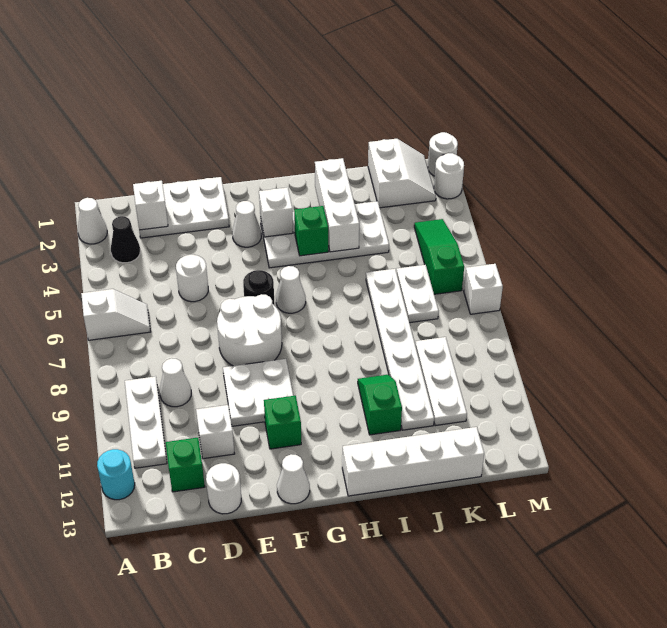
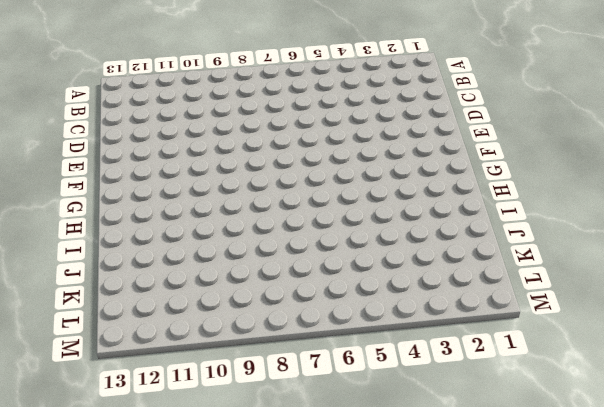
none -> white 1x1 cone [78,198,107,244]
none -> white 1x2 slope [81,289,151,340]
none -> cyan 1x1 round brick [97,449,135,500]
none -> black 1x1 cone [111,216,140,263]

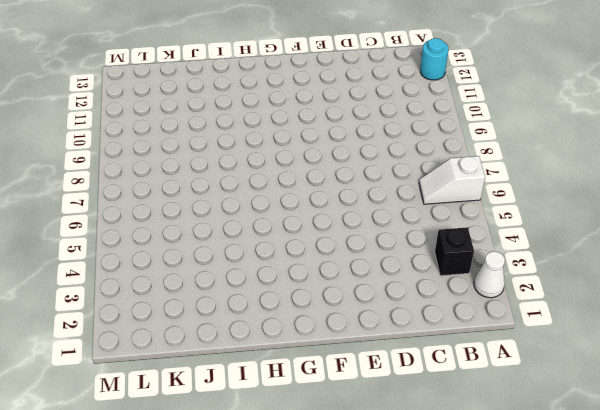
black 1x1 brick [435,227,474,276] -> black 1x1 cone [111,216,140,263]
none -> white 1x3 plate [125,376,167,468]
none -> white 2x3 plate [139,177,229,238]
none -> white 1x1 cone [160,358,191,407]
none -> green 1x1 brick [166,438,205,492]

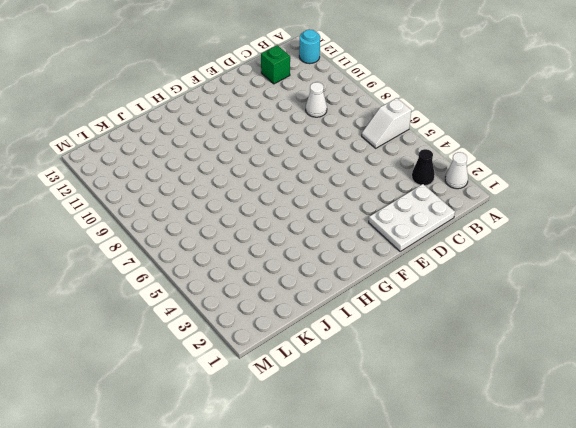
none -> white 1x3 plate [125,376,167,468]
none -> white 1x1 round brick [176,255,208,302]
none -> white 1x1 brick [196,405,235,459]
none -> white 1x1 round brick [206,463,241,514]

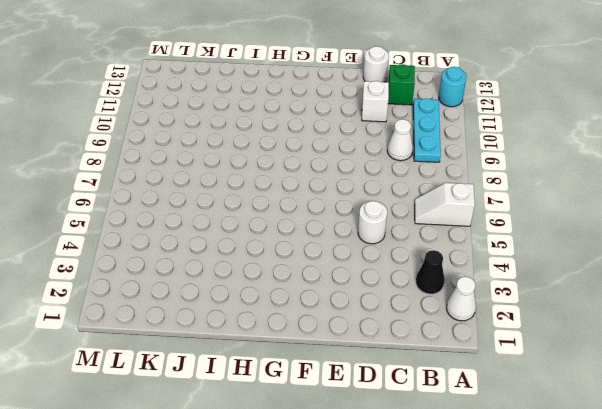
cyan 1x3 plate [413,99,441,162] -> white 1x3 plate [125,376,167,468]
none -> white 2x3 plate [139,177,229,238]
none -> white 2x2 round brick [217,294,282,366]
none -> white 2x2 plate [223,359,293,426]
none -> white 1x1 cone [232,201,261,247]

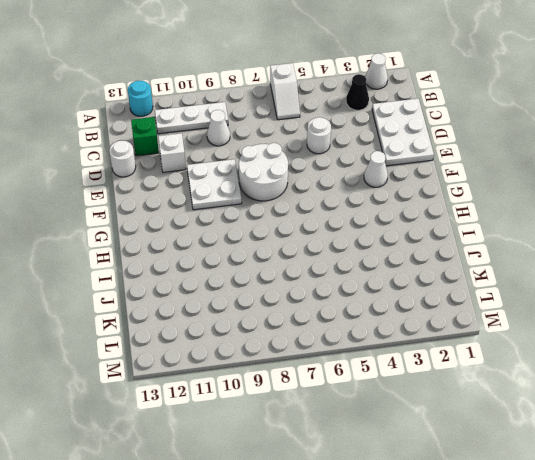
none -> black 1x1 round brick [243,270,275,306]
none -> green 1x1 brick [264,396,301,449]
none -> white 1x1 cone [277,454,310,504]
none -> white 2x4 plate [260,201,389,268]

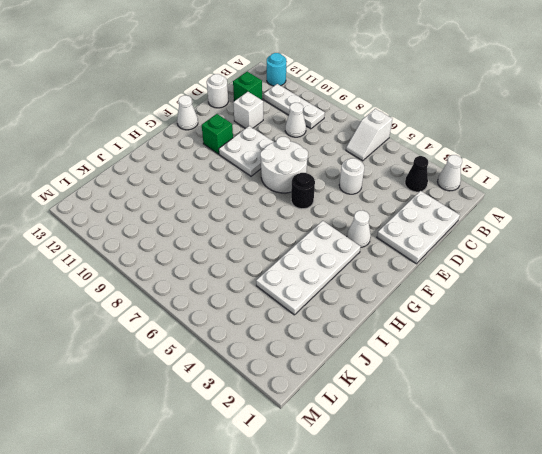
none -> white 1x1 cone [276,266,306,313]
none -> white 1x4 brick [342,427,484,496]
none -> green 1x2 slope [358,375,402,435]
none -> white 1x6 plate [366,269,434,430]

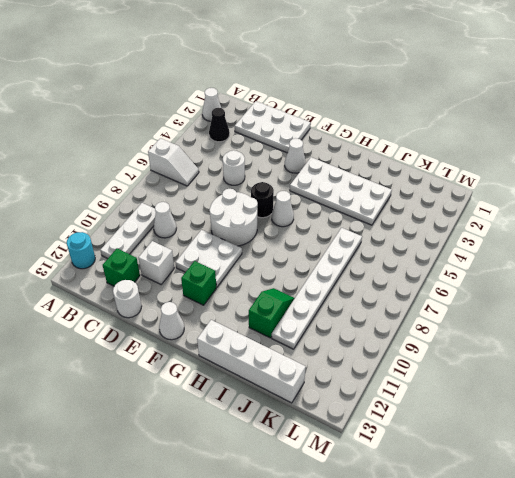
none -> white 2x2 slope [368,139,436,208]
none -> white 1x2 plate [397,265,439,323]
none -> white 1x3 plate [415,337,467,426]
none -> green 1x3 slope [414,219,464,294]

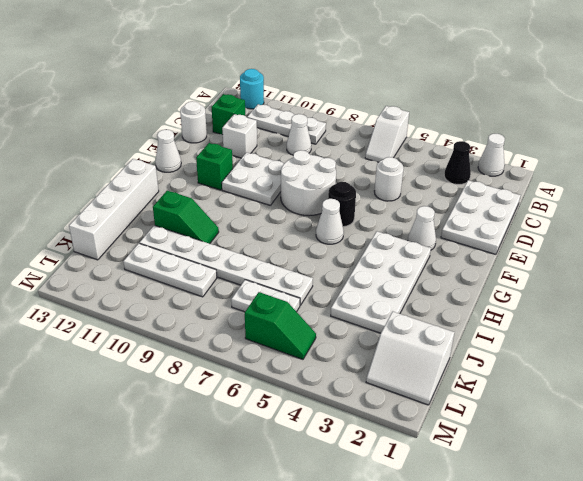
green 1x2 slope [245,292,316,359] -> green 1x3 slope [414,219,464,294]
none -> white 1x1 round brick [428,132,458,176]
none -> white 1x1 round brick [434,153,464,199]
none -> white 1x1 brick [464,264,503,314]
none -> white 1x1 brick [133,181,168,230]

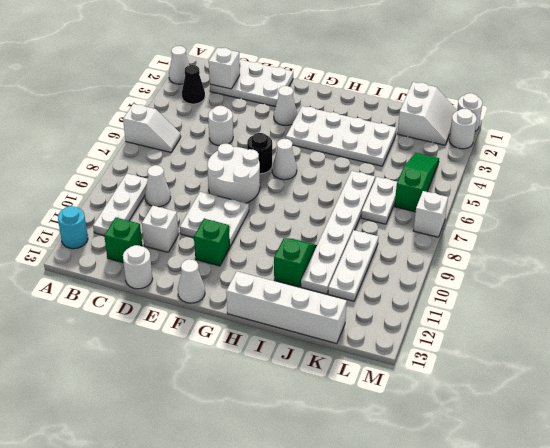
none -> white 1x1 brick [259,187,293,237]
none -> green 1x1 brick [294,206,328,256]
none -> white 1x3 brick [315,158,359,252]

